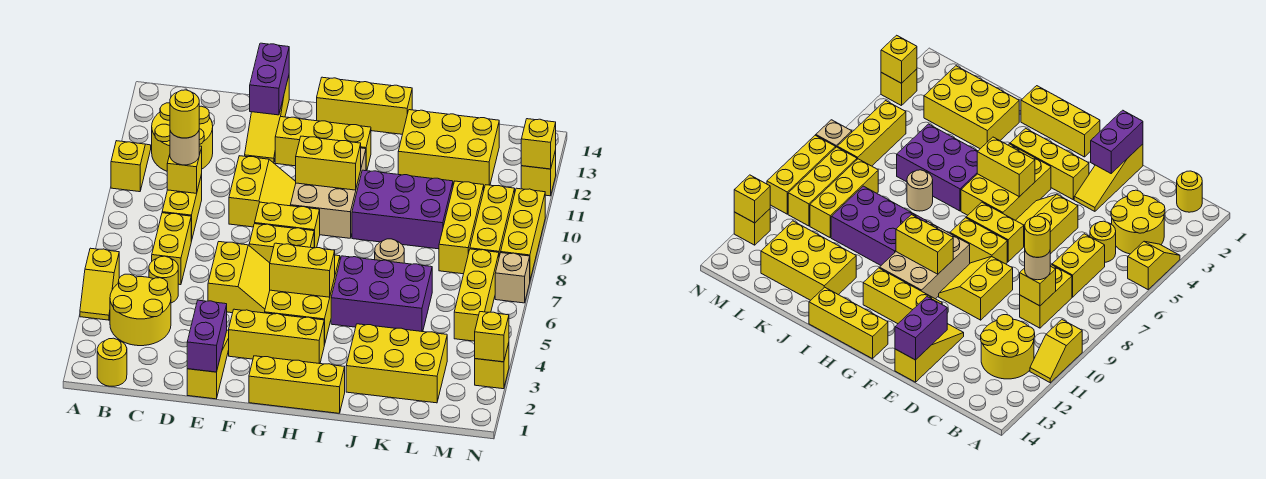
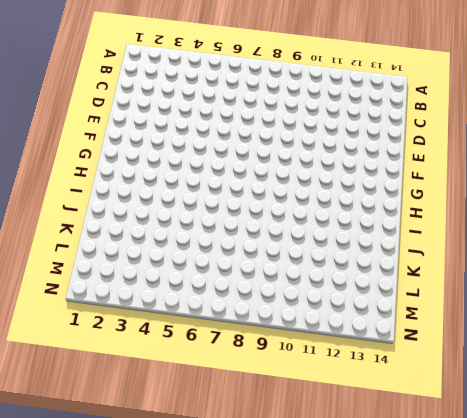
none -> yellow 1x2 slope [80,248,119,320]
none -> yellow 1x2 slope [111,141,151,192]
none -> yellow 1x1 round brick [97,338,127,386]
none -> yellow 2x2 round brick [110,274,171,346]

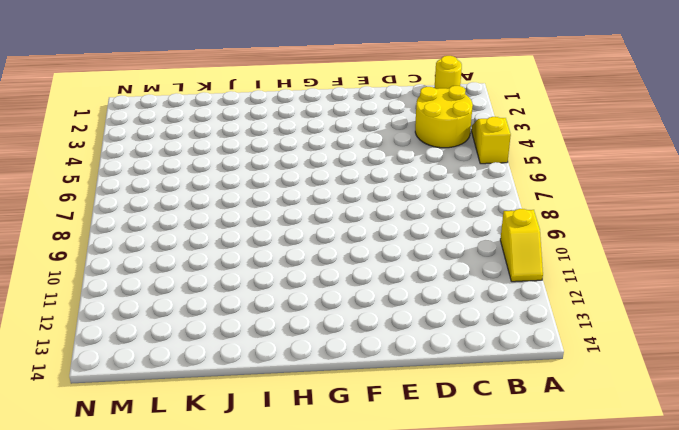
none -> yellow 2x2 round brick [152,103,213,171]
none -> yellow 1x1 round brick [149,256,178,303]
none -> yellow 1x2 brick [152,213,191,285]
none -> yellow 1x2 brick [162,174,202,241]

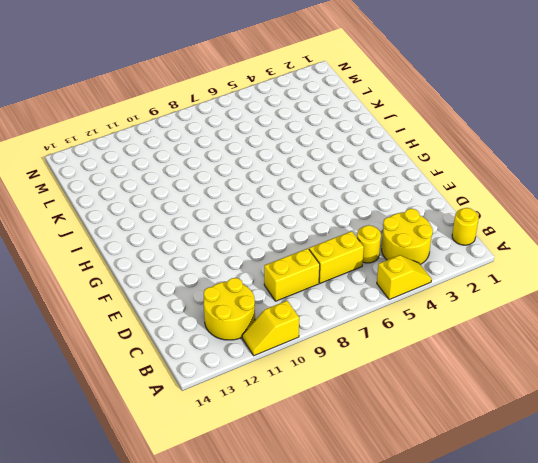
none -> yellow 1x3 slope [187,330,229,399]
none -> yellow 2x2 slope [208,242,270,313]
none -> yellow 2x2 slope [229,156,296,227]
none -> yellow 1x3 slope [245,76,289,163]

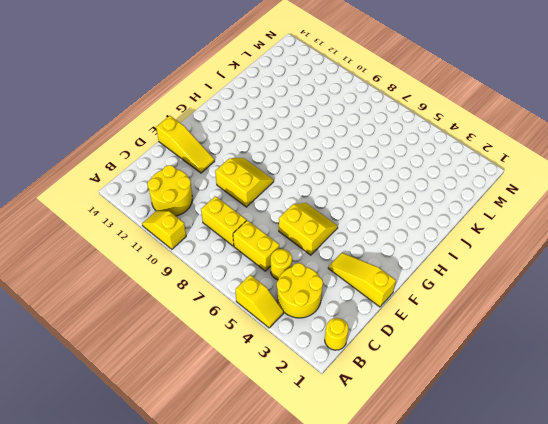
none -> yellow 1x3 brick [229,309,324,364]
none -> yellow 1x2 brick [249,224,314,263]
none -> yellow 1x2 brick [255,202,320,248]
none -> yellow 1x3 brick [275,117,371,171]

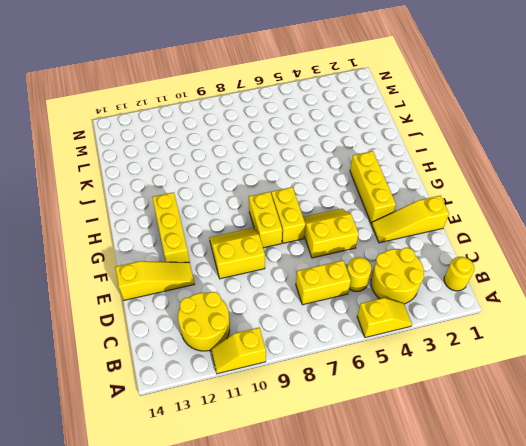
none -> yellow 1x2 brick [162,174,202,241]
none -> yellow 1x3 brick [249,356,345,413]
none -> yellow 2x3 brick [264,255,340,345]
none -> tan 2x3 brick [290,148,366,238]

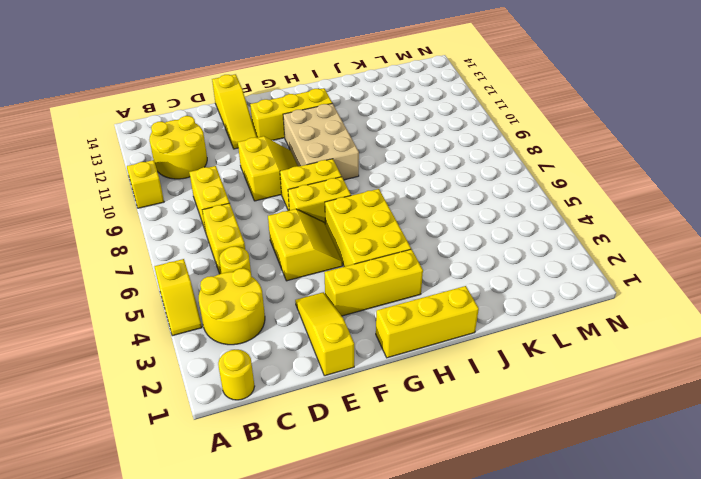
none -> yellow 1x3 brick [317,77,412,134]
none -> purple 2x3 brick [331,256,432,332]
none -> purple 2x3 brick [352,170,453,249]
none -> yellow 2x3 brick [346,324,447,403]

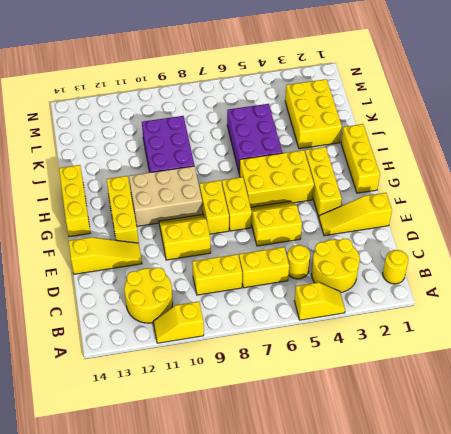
none -> tan 1x1 round brick [375,239,404,263]
none -> yellow 2x3 brick [398,110,499,188]
none -> yellow 1x3 brick [439,181,484,274]
none -> yellow 1x3 brick [454,249,499,341]

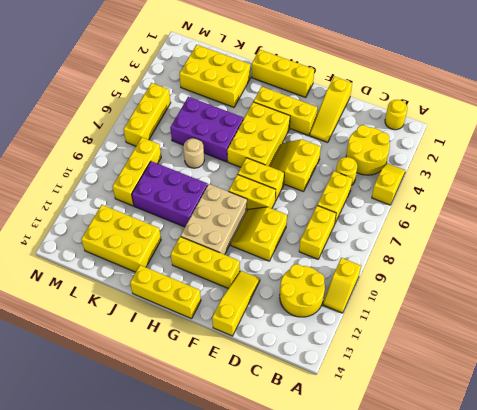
none -> yellow 1x3 brick [470,185,515,256]
none -> yellow 1x1 brick [475,343,509,389]
none -> tan 1x1 brick [495,253,530,303]
none -> yellow 1x3 brick [501,188,545,279]

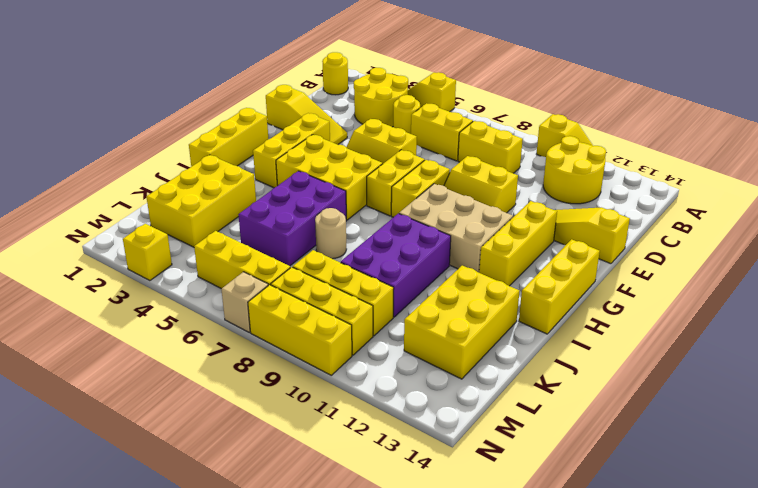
none -> yellow 1x1 brick [521,150,556,196]
none -> yellow 1x1 brick [167,146,202,193]
none -> purple 1x2 brick [187,300,227,372]
none -> purple 1x2 brick [250,43,289,115]

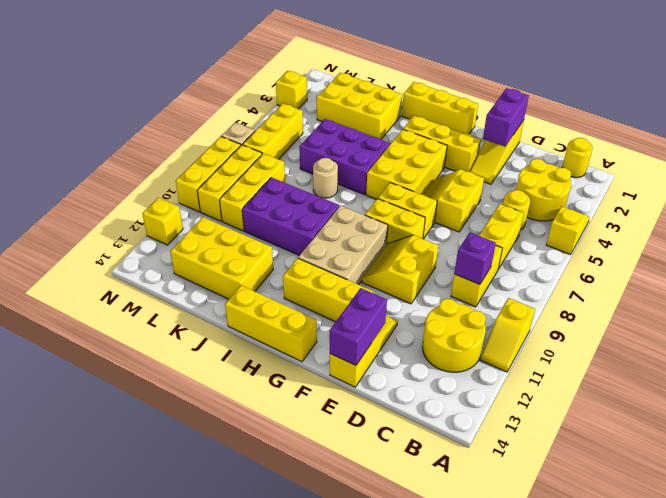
purple 1x1 brick [454,233,496,284] -> yellow 1x1 brick [167,146,202,193]
none -> yellow 1x2 brick [270,243,335,297]
none -> yellow 1x2 brick [296,136,361,190]
none -> yellow 1x1 brick [475,312,509,362]
none -> yellow 1x1 brick [521,119,556,169]

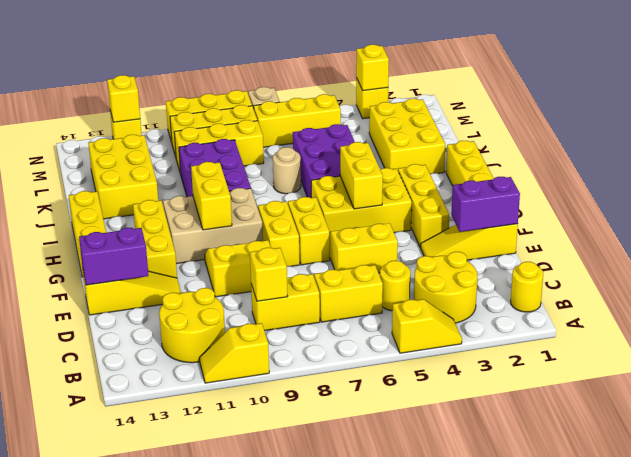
none -> tan 1x1 round brick [170,131,199,165]
none -> yellow 1x1 round brick [170,90,199,138]

